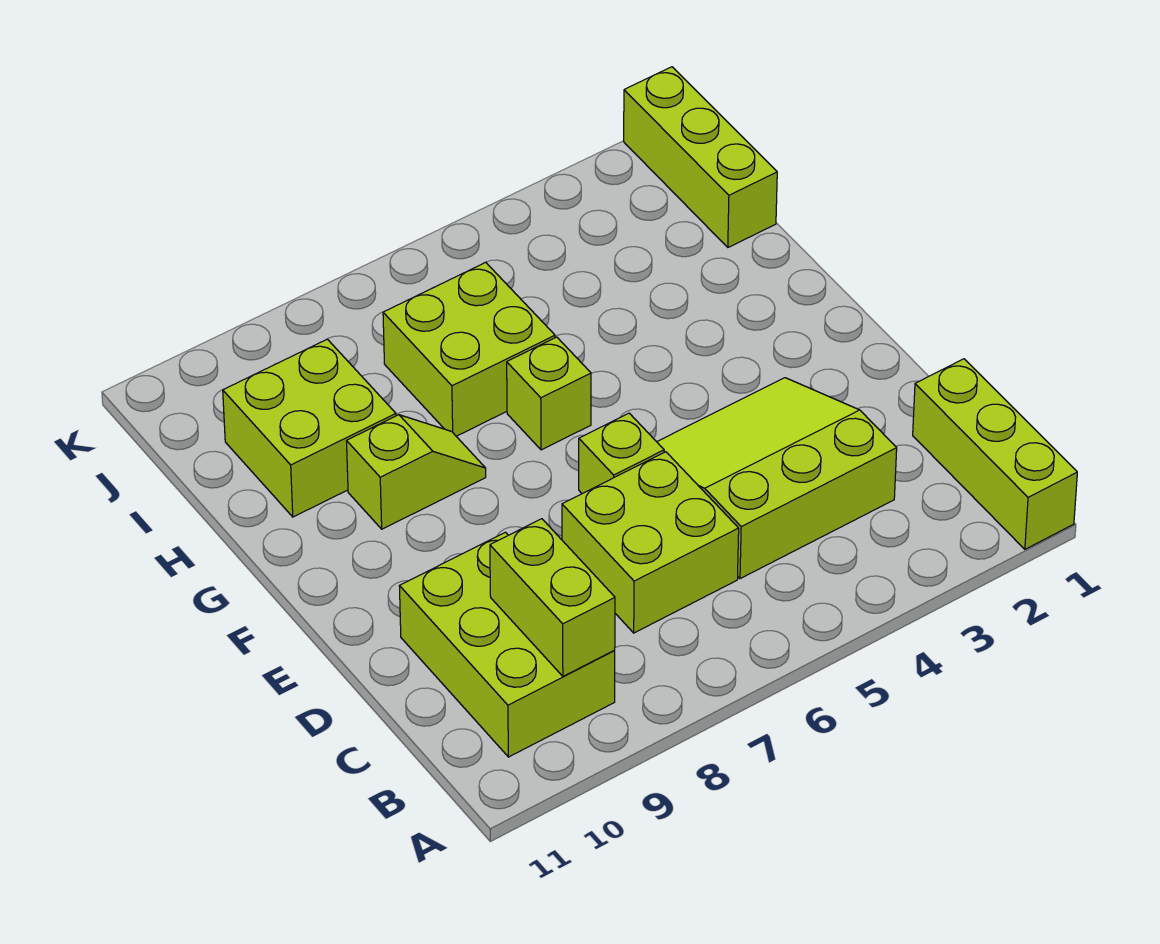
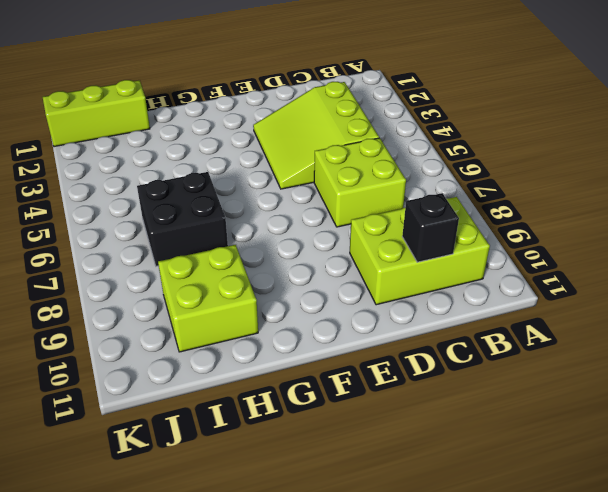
black 1x1 brick [402,193,459,262] -> none
black 2x2 brick [137,172,228,266] -> lime 2x2 brick [383,262,555,436]
none -> lime 1x3 brick [913,359,1077,549]
none -> lime 1x1 brick [579,413,664,494]

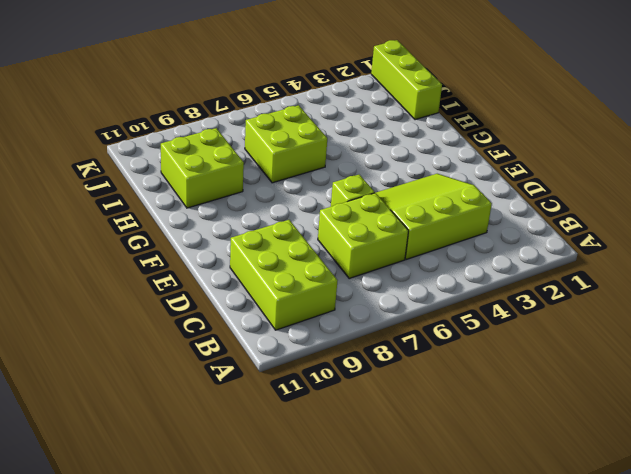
none -> lime 1x3 brick [913,359,1077,549]
none -> lime 1x1 brick [507,337,591,450]

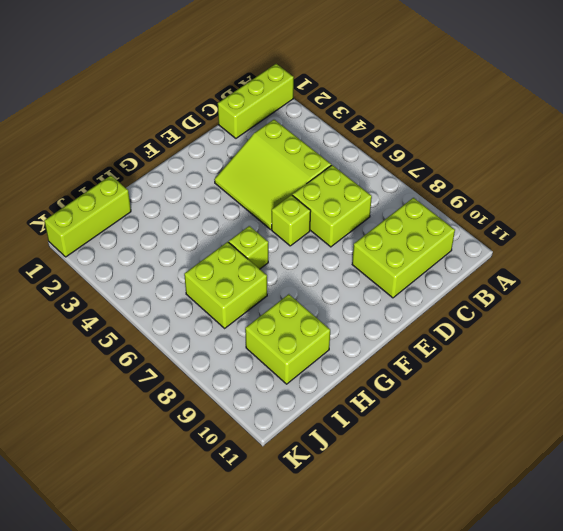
none -> lime 1x2 slope [347,415,486,529]
none -> lime 1x2 brick [490,519,615,676]

